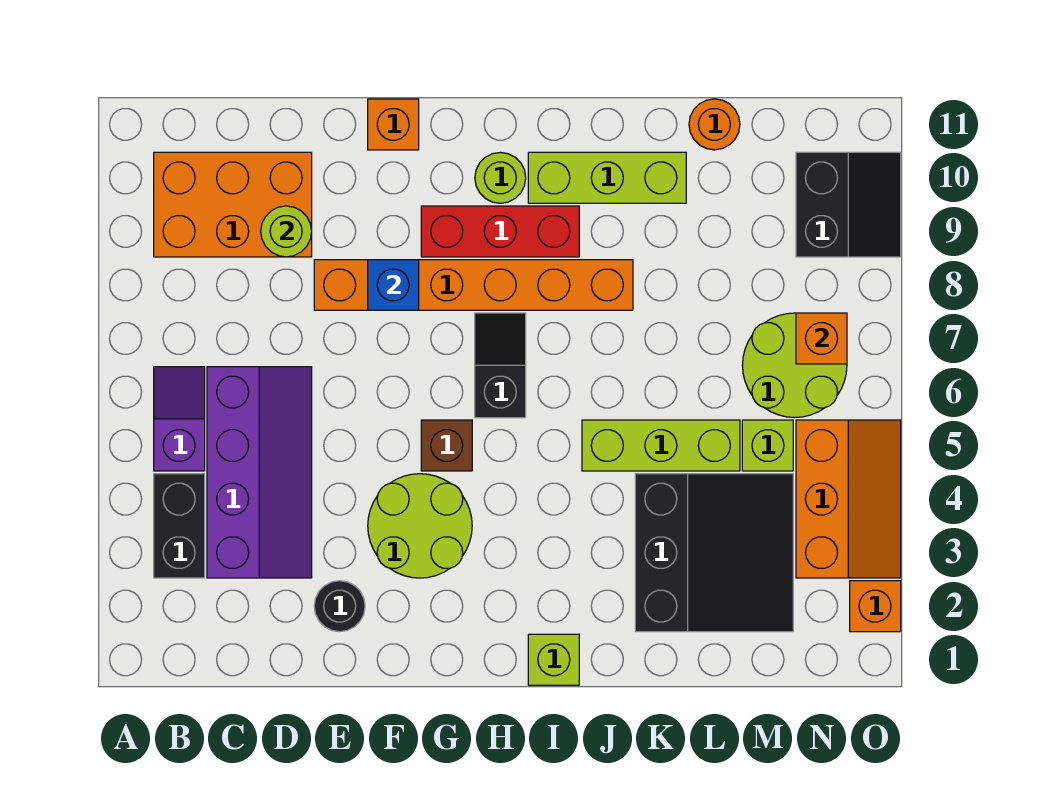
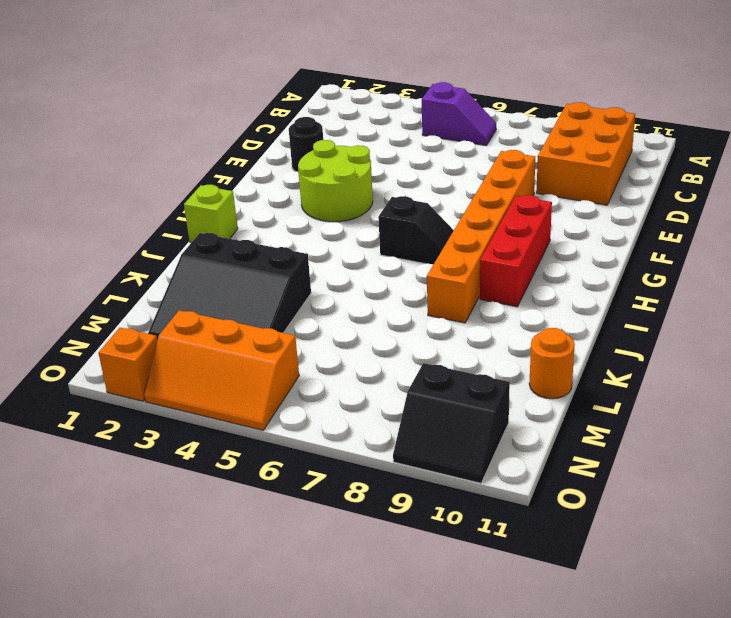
none -> black 1x2 brick [154,474,205,578]
none -> purple 2x4 slope [207,367,312,578]
none -> orange 1x1 brick [368,99,419,150]

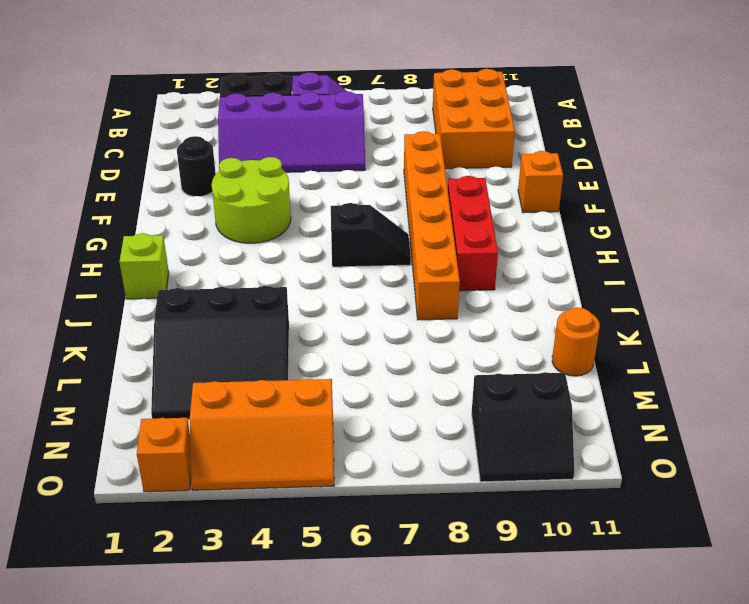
none -> brown 1x1 brick [421,420,472,471]
none -> lime 1x1 round brick [475,152,526,203]
none -> lime 1x3 brick [528,152,686,203]

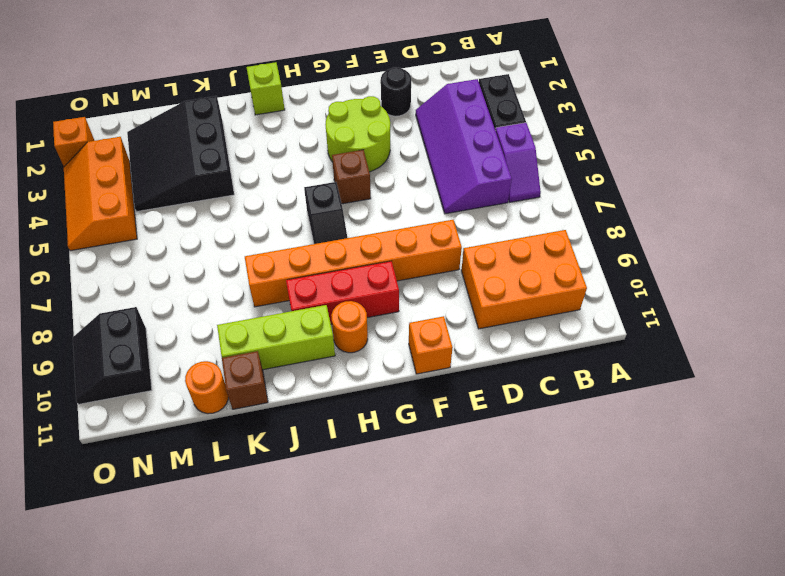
orange 1x1 round brick [331,301,368,353] -> lime 1x1 round brick [475,152,526,203]
brown 1x1 brick [222,351,268,409] -> none
none -> lime 1x3 brick [582,420,740,471]
none -> lime 1x1 brick [742,420,793,471]
none -> lime 2x2 round brick [742,313,847,418]

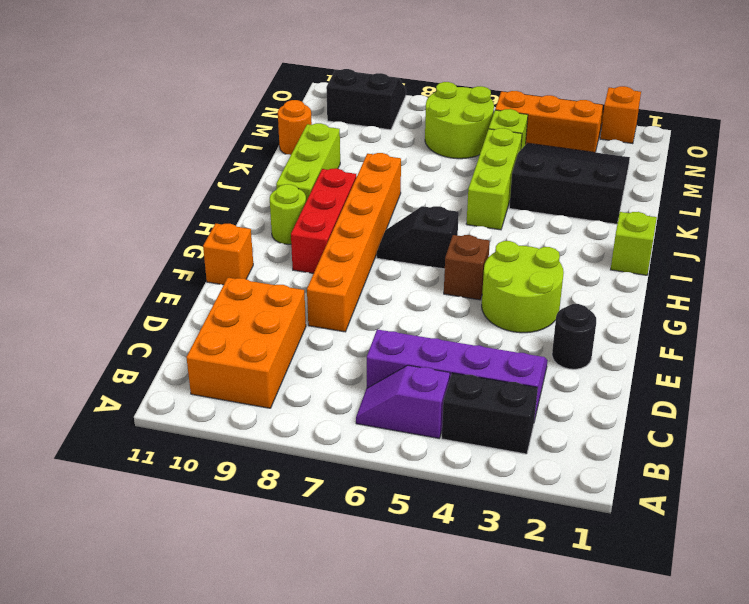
none -> lime 1x1 round brick [261,206,312,257]
none -> blue 1x1 brick [368,260,419,310]
none -> orange 1x1 brick [796,313,847,364]

